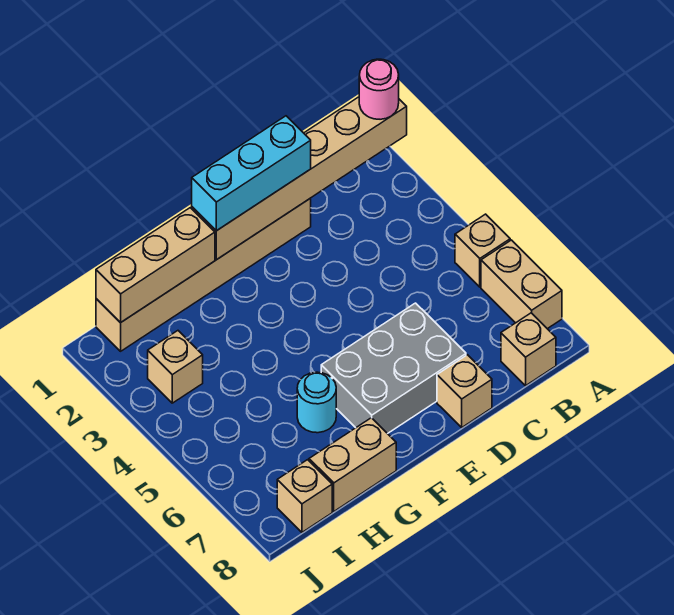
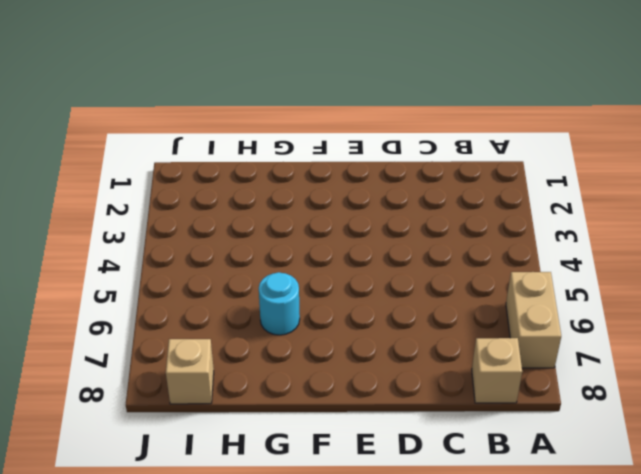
none -> tan 1x1 brick [455,214,510,287]
none -> tan 1x6 brick [96,198,311,351]
none -> grey 2x3 brick [321,303,466,434]

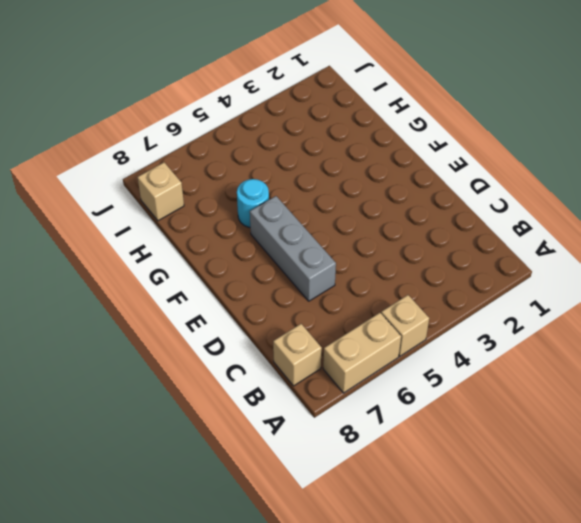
grey 1x3 brick [250,196,336,301] -> grey 2x3 brick [321,303,466,434]
none -> tan 1x6 brick [96,198,311,351]
none -> tan 1x1 brick [437,355,492,427]
none -> tan 1x2 brick [309,418,396,511]

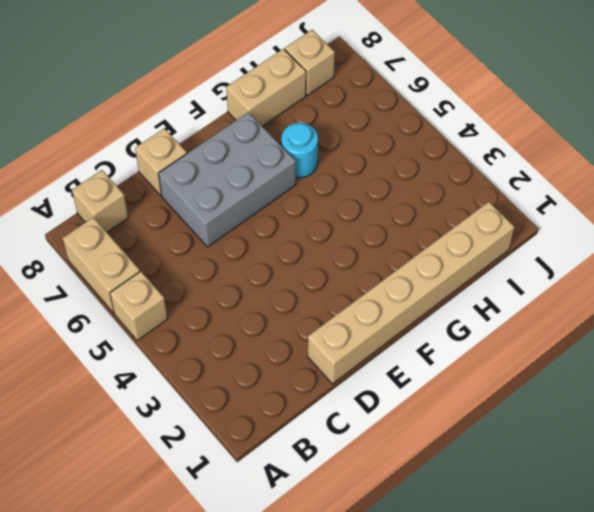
none -> tan 1x1 brick [148,331,203,403]
none -> tan 1x6 brick [192,97,407,260]
none -> tan 1x3 brick [96,208,215,323]

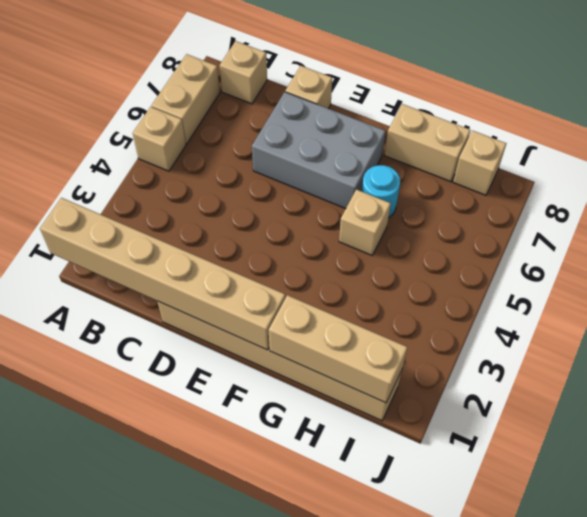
tan 1x1 brick [339,190,391,255] -> tan 1x1 brick moved to [148,331,203,403]
none -> pink 1x1 round brick [359,59,399,119]
none -> cyan 1x3 brick [192,116,311,231]

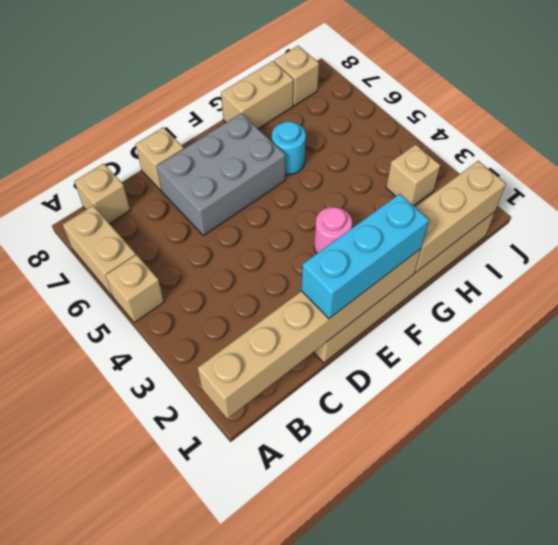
pink 1x1 round brick [314,207,352,253] -> pink 1x1 round brick moved to [359,59,399,119]

